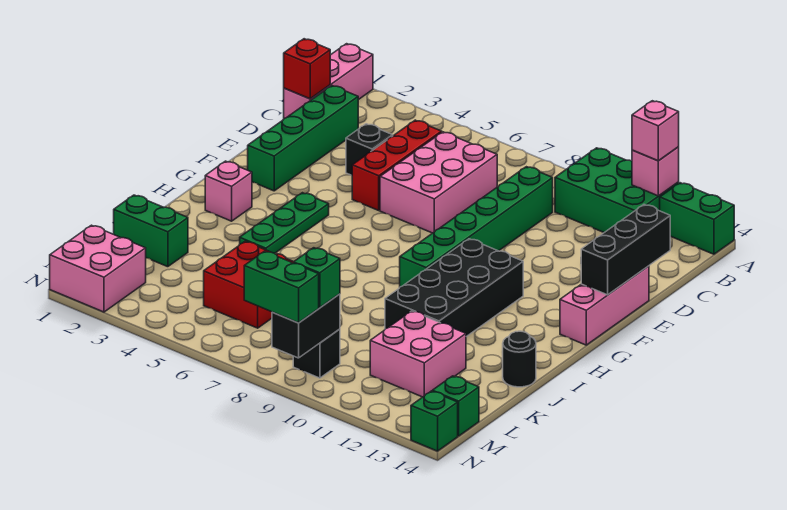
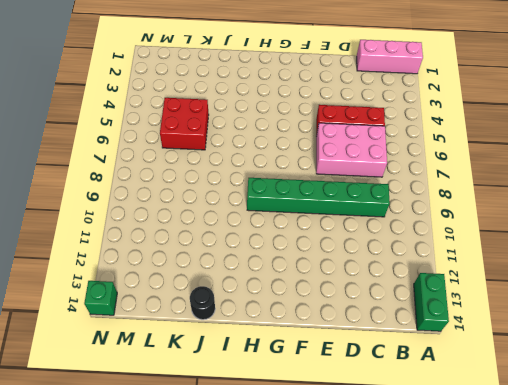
none -> green 2x3 brick [555,148,679,233]
none -> green 1x4 brick [248,86,358,191]
none -> black 1x1 brick [346,124,393,175]

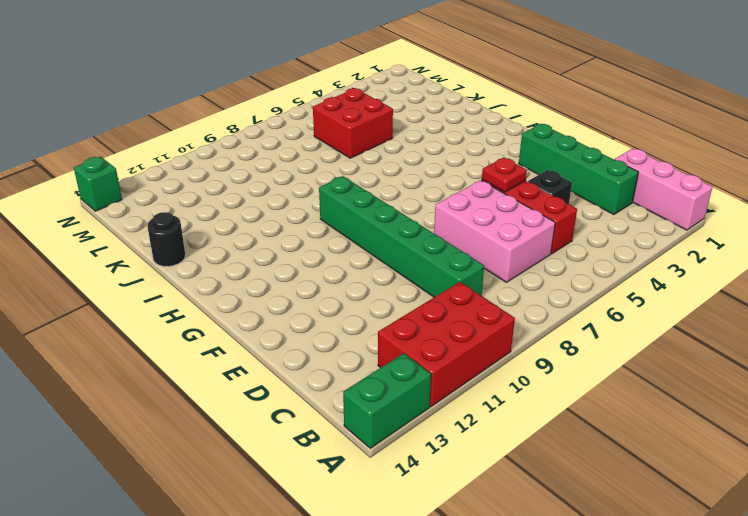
red 2x3 brick [378,282,515,407] -> green 2x3 brick [555,148,679,233]
red 1x1 plate [482,158,527,192] -> none
none -> pink 1x3 brick [560,266,649,345]
none -> green 1x3 plate [240,193,329,253]
none -> black 2x4 brick [385,239,523,337]

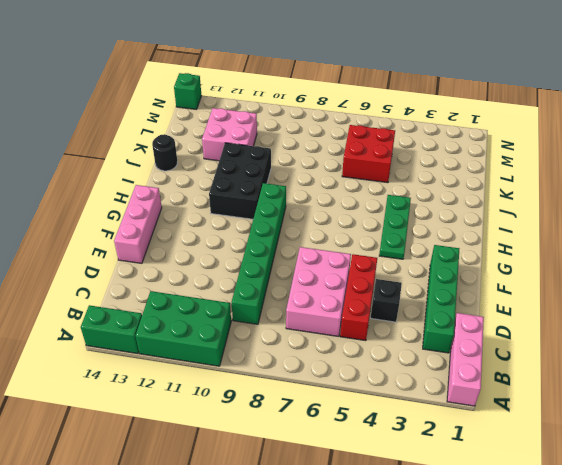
black 2x3 brick [209,143,271,219] -> black 2x4 brick [385,239,523,337]
none -> pink 1x1 brick [205,161,252,221]
none -> green 1x2 brick [114,195,188,267]
none -> pink 2x2 brick [50,225,146,312]

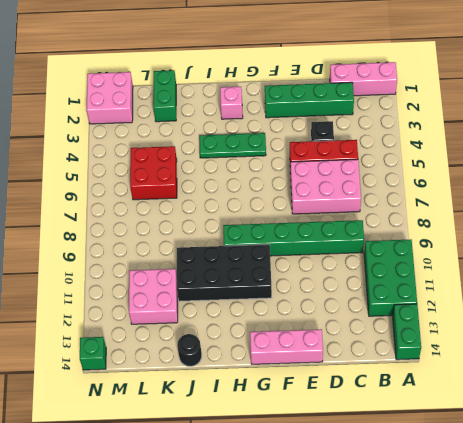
none -> black 1x1 brick [293,329,340,378]
none -> green 1x1 brick [432,376,479,436]
none -> pink 1x1 brick [632,147,679,196]

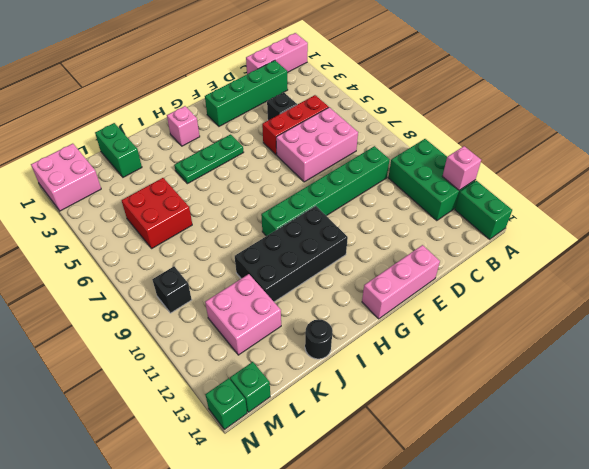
none -> red 1x1 brick [284,39,330,99]
none -> black 1x3 brick [581,205,671,295]
none -> black 1x2 brick [272,294,340,358]

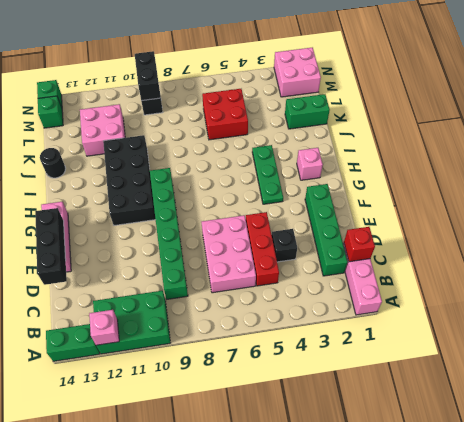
none -> pink 1x1 brick [632,101,679,161]
none -> green 1x1 brick [293,248,340,308]
none -> green 1x2 brick [244,251,319,323]

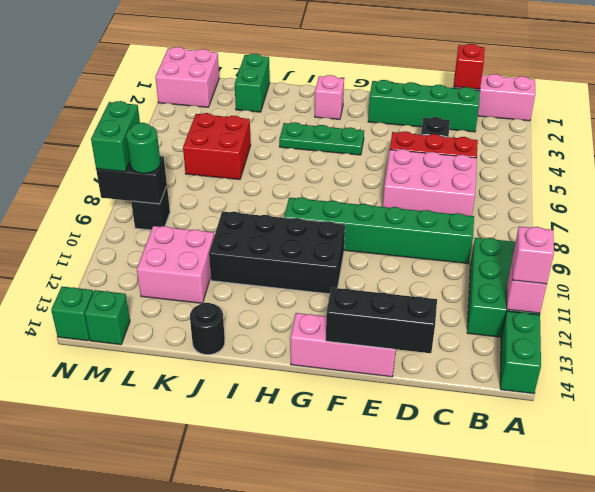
green 1x1 round brick [126,123,160,173] -> green 1x1 brick [293,248,340,308]

